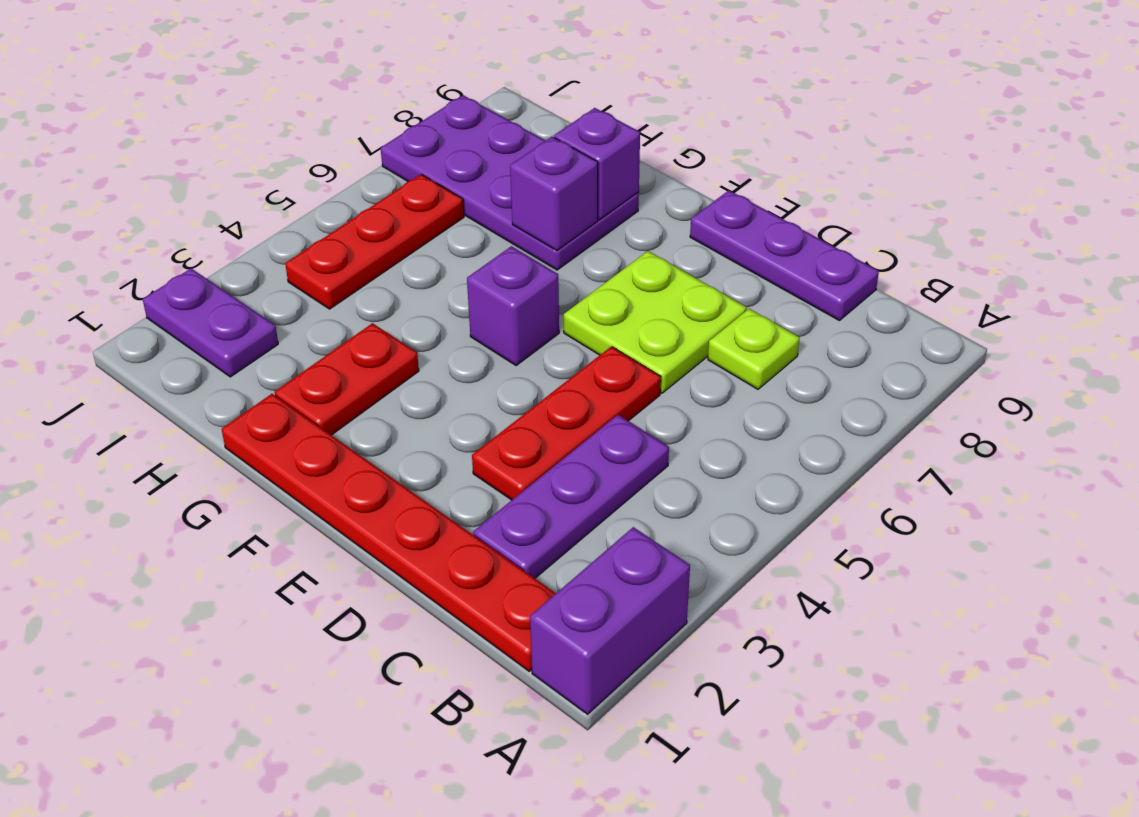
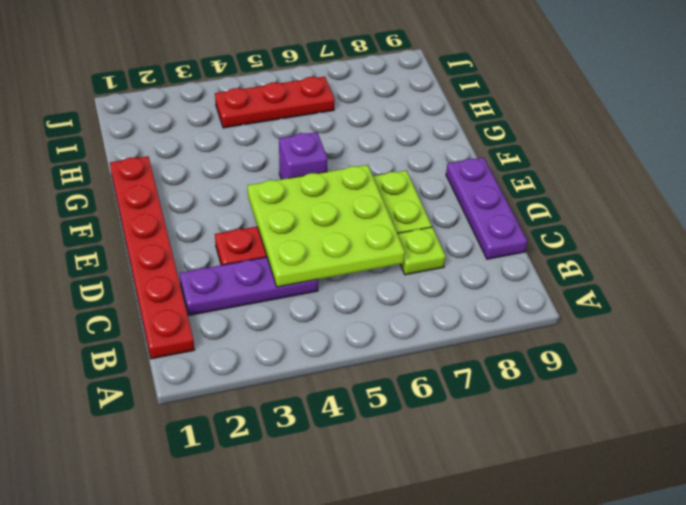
lime 3x3 plate [248,165,405,287] -> none
none -> purple 1x2 brick [530,527,690,714]
none -> red 1x2 plate [275,323,419,435]
none -> purple 2x4 plate [381,95,639,270]

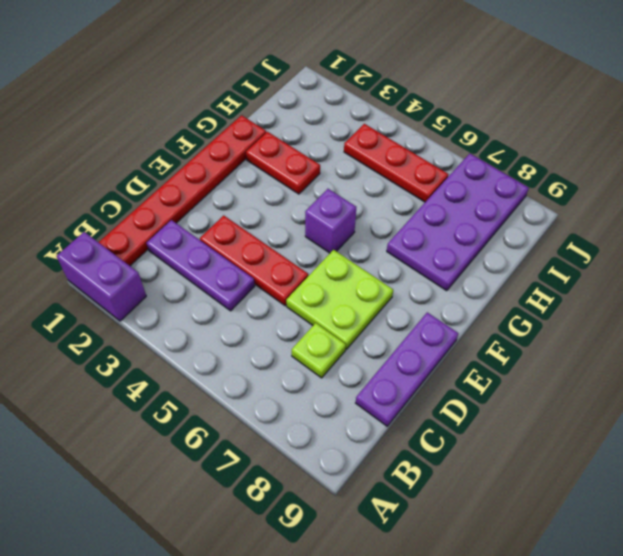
none -> purple 1x2 plate [143,268,278,377]
none -> purple 1x1 brick [510,137,598,251]
none -> purple 1x1 brick [554,108,640,220]

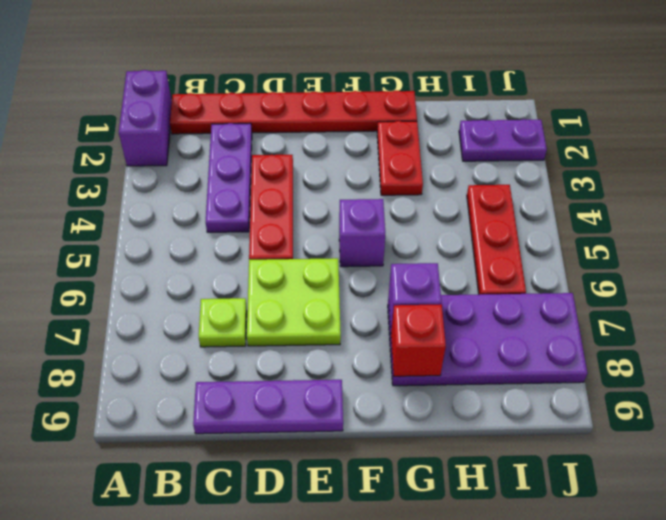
red 1x1 brick [391,304,446,376] -> purple 1x1 brick [554,108,640,220]

